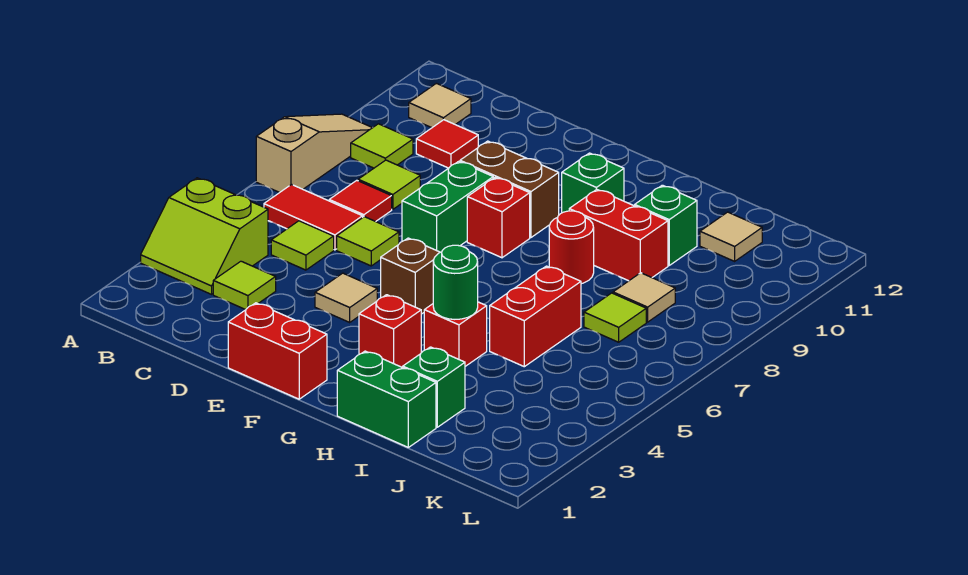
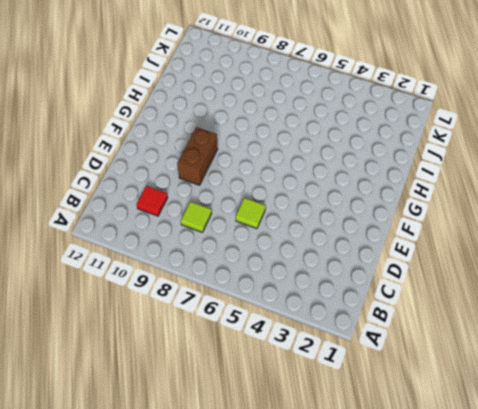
none -> lime 2x2 slope [141,178,268,294]
none -> tan 1x3 slope [256,114,373,193]
none -> red 1x2 tile [264,185,363,250]
none -> lime 1x1 tile [351,124,413,168]

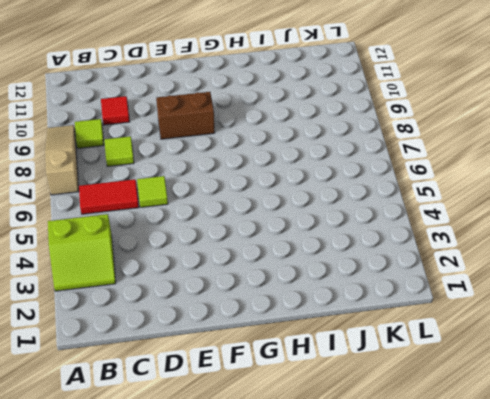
none -> tan 1x1 tile [409,83,471,128]
none -> lime 1x1 tile [213,261,276,310]
none -> lime 1x1 tile [271,221,334,270]
none -> red 1x1 tile [329,180,392,222]

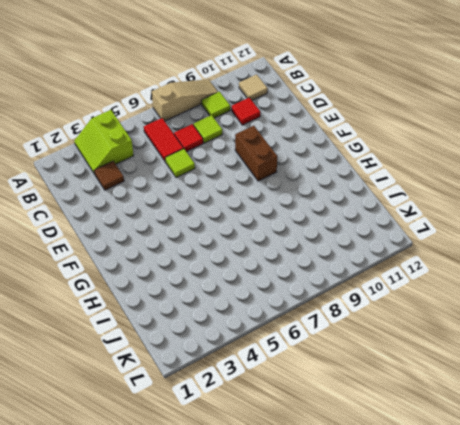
brown 1x1 tile [94,161,124,190] -> lime 1x1 tile [213,261,276,310]
none -> lime 1x1 tile [271,221,334,270]
none -> red 1x2 brick [228,303,327,399]
none -> tan 1x1 tile [315,273,377,322]
none -> green 1x2 brick [402,161,493,252]

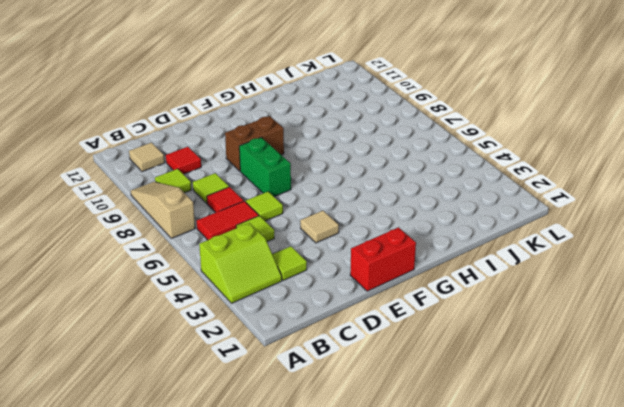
none -> brown 1x1 brick [381,238,440,314]
none -> red 1x1 brick [467,178,530,258]
none -> red 1x1 brick [359,295,421,367]
none -> green 1x1 brick [562,153,624,213]

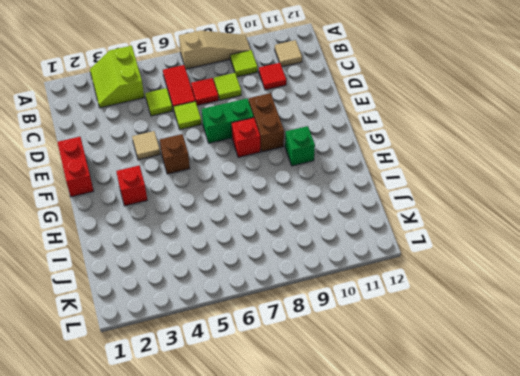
none -> lime 1x1 tile [213,261,276,310]
none -> green 1x2 brick [337,351,436,447]
none -> red 1x1 brick [424,302,487,366]
none -> red 1x1 round brick [549,211,594,284]

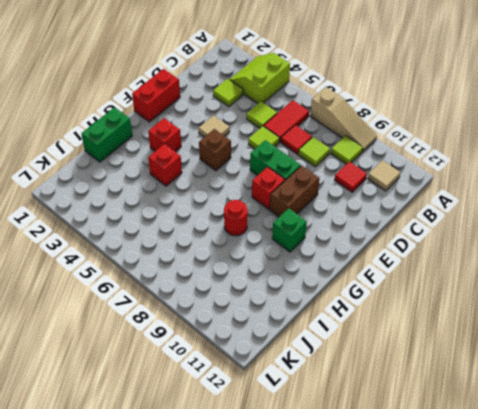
none -> red 1x2 brick [569,189,668,281]
none -> green 1x1 brick [403,347,465,427]
none -> red 1x2 brick [490,266,581,367]
none -> green 1x1 brick [635,185,697,265]

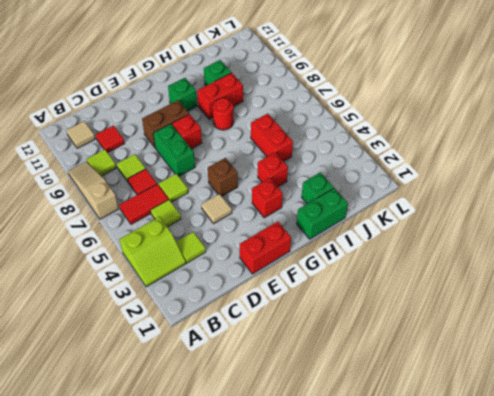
none -> lime 1x1 tile [584,293,646,342]
none -> tan 1x1 tile [613,273,675,322]
none -> tan 1x1 tile [700,212,762,261]
none -> green 1x1 round brick [433,245,478,319]

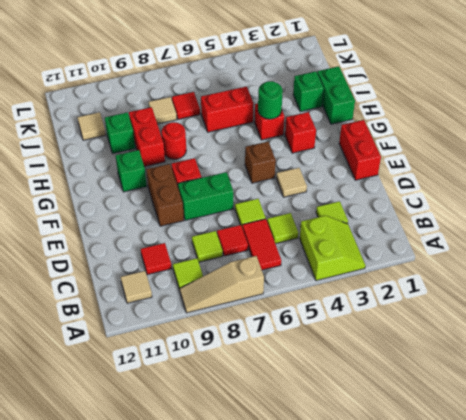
red 1x1 tile [172,92,200,119] -> lime 1x1 tile [584,293,646,342]

